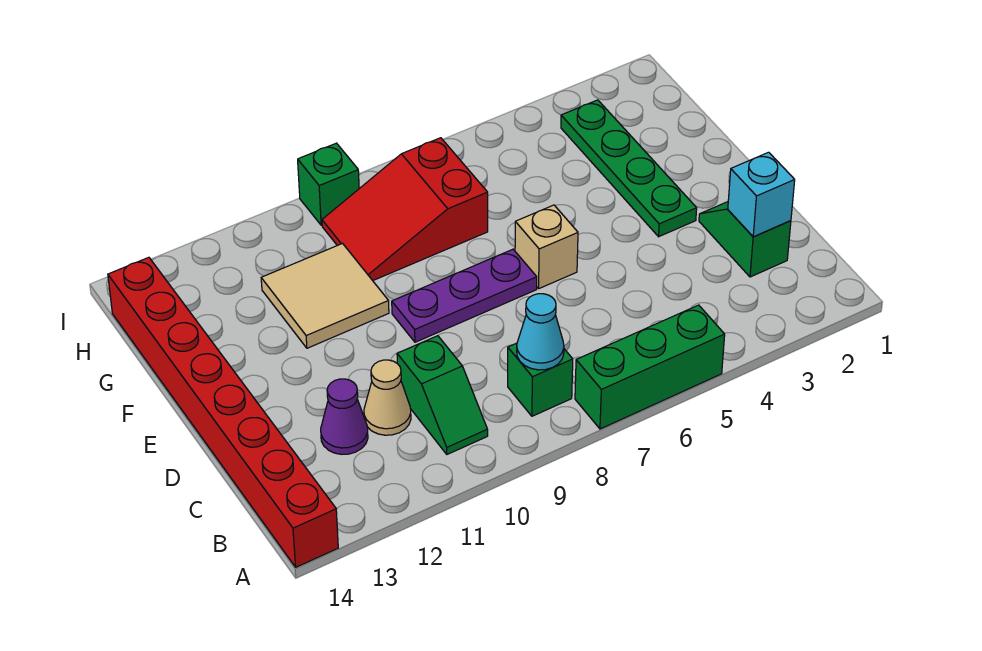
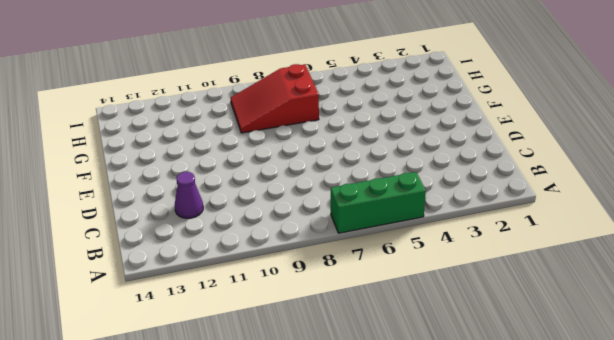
none -> red 1x8 brick [108,257,338,567]
none -> green 1x1 brick [508,343,573,416]
none -> green 1x2 slope [397,336,488,454]

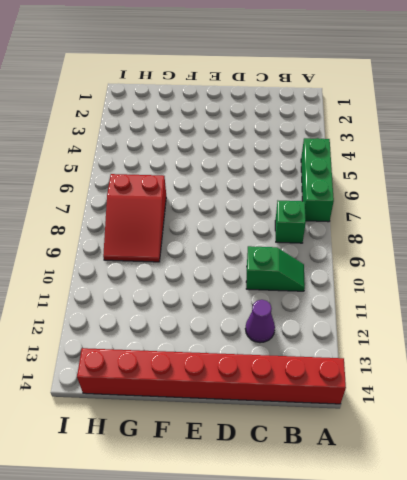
none -> green 1x2 slope [699,202,791,277]
none -> tan 1x1 cone [364,360,411,435]
none -> green 1x4 plate [561,100,697,237]

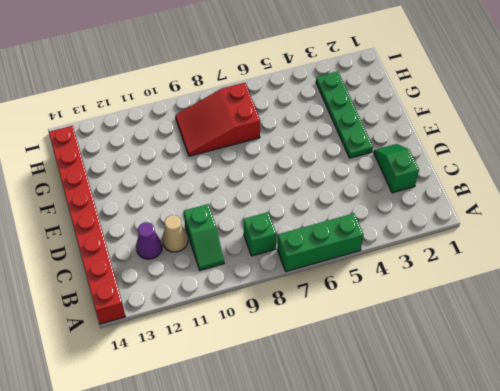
none -> tan 1x1 brick [515,205,578,288]
none -> purple 1x3 plate [392,249,537,342]
none -> tan 2x2 tile [261,244,389,348]

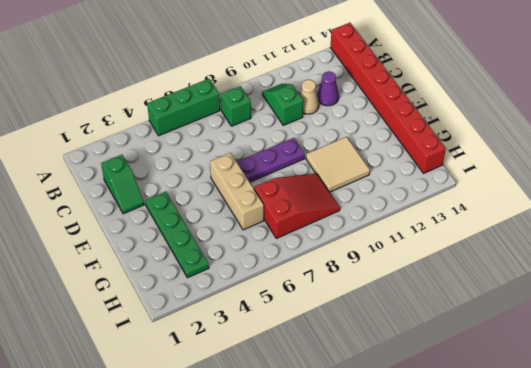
tan 1x3 brick [210,153,264,230] -> tan 1x1 brick [515,205,578,288]
none -> green 1x1 brick [298,143,359,225]
none -> cyan 1x1 cone [517,294,564,370]
none -> cyan 1x1 brick [728,152,795,237]

